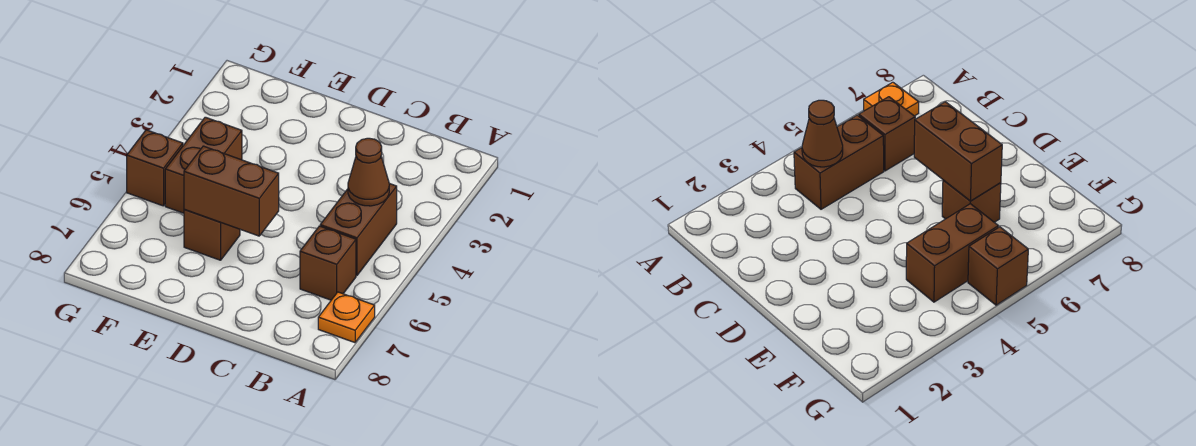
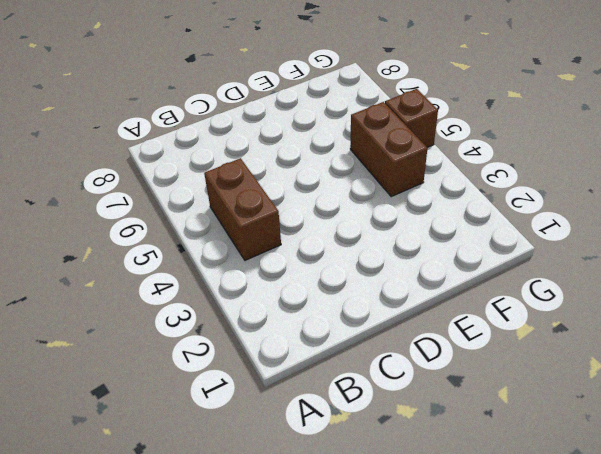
none -> orange 1x1 plate [318,292,375,343]
none -> brown 1x1 brick [300,226,356,300]

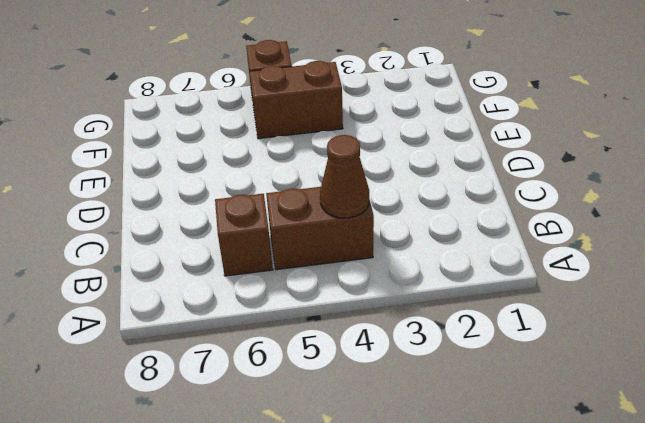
none -> orange 1x1 plate [318,292,375,343]
none -> brown 1x1 brick [184,209,240,260]

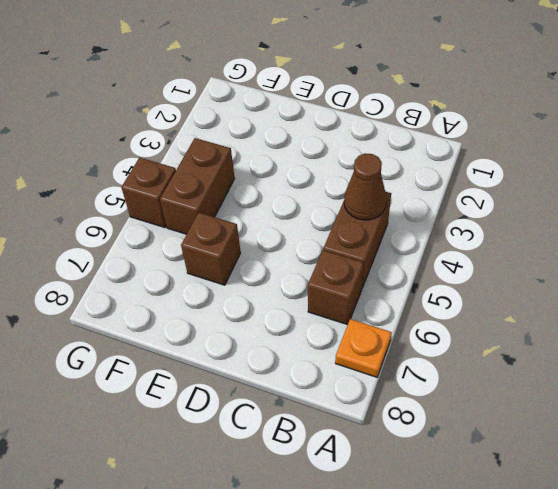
none -> brown 1x2 brick [184,146,279,236]

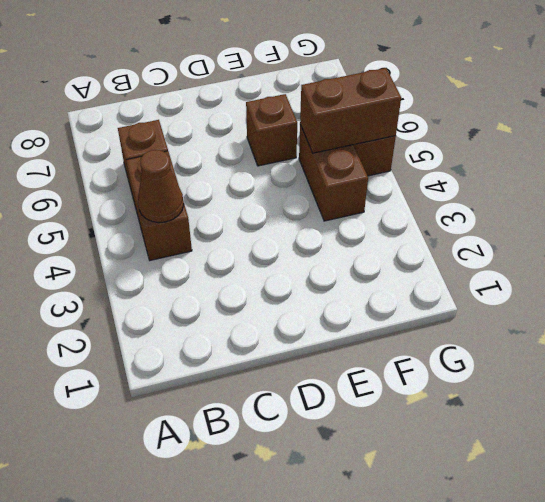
brown 1x2 brick [300,68,401,153] -> brown 1x2 brick moved to [184,146,279,236]
none -> orange 1x1 plate [318,292,375,343]

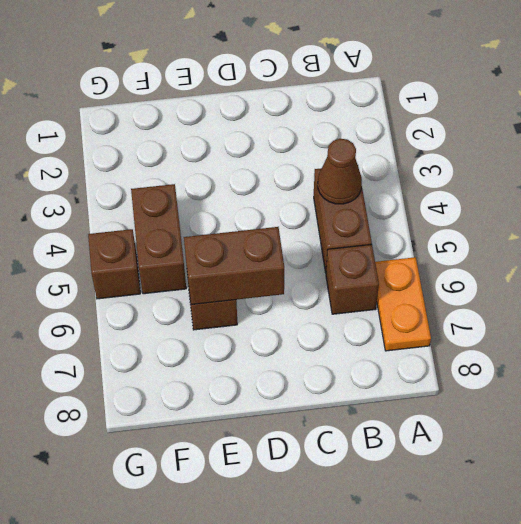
orange 1x2 plate [375,257,431,351] -> orange 1x1 plate [318,292,375,343]

